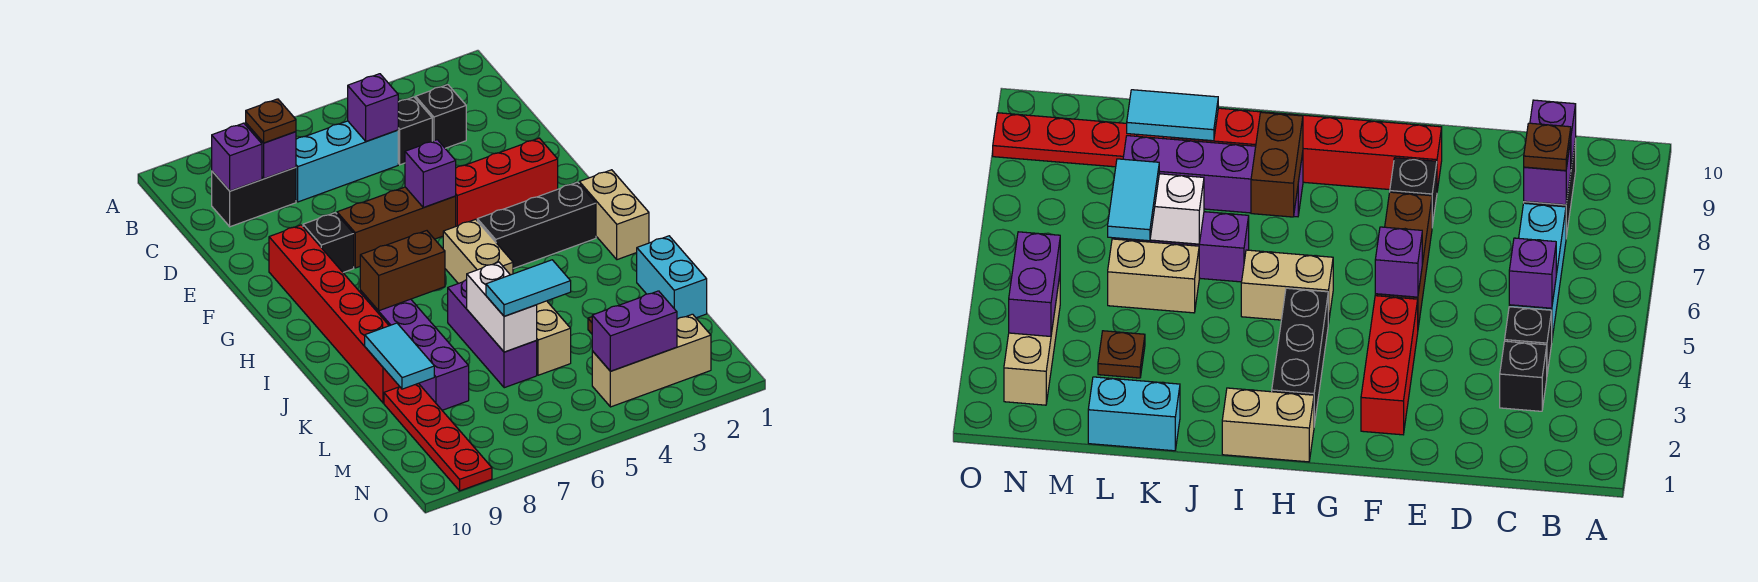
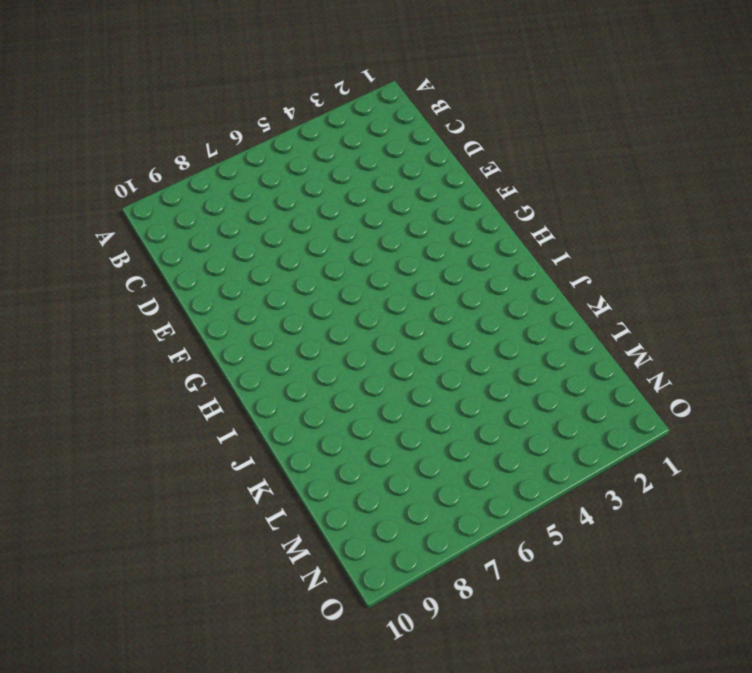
none -> black 1x1 brick [416,85,466,148]
none -> black 1x1 brick [398,97,432,165]
none -> cyan 1x3 brick [296,121,398,202]

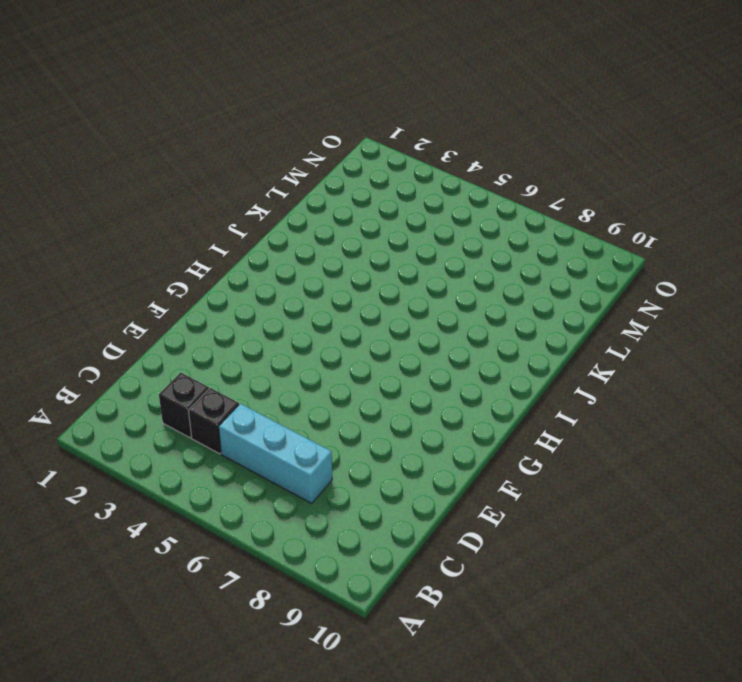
none -> black 1x2 brick [212,167,296,227]
none -> red 1x3 brick [456,138,558,226]
none -> brown 1x3 brick [337,187,456,268]

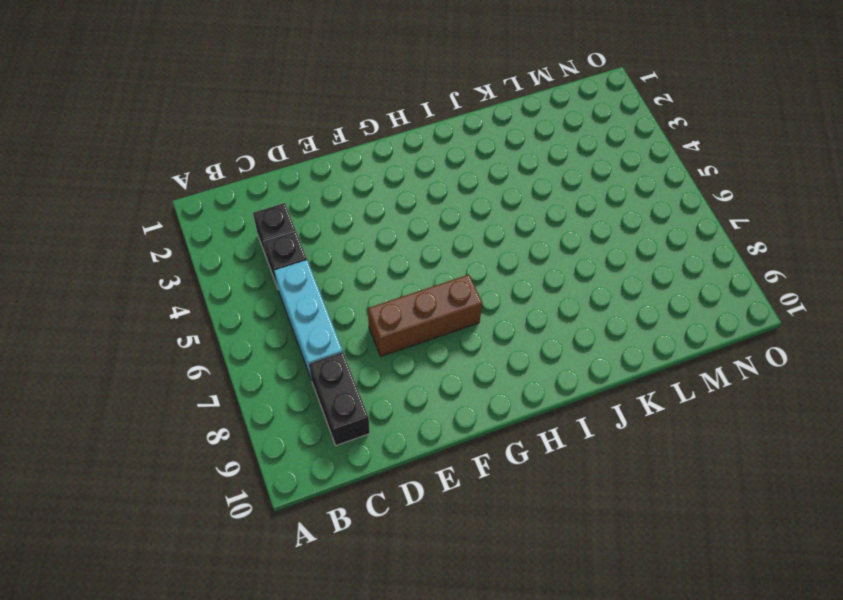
brown 1x3 brick [368,275,483,356] -> brown 1x3 brick turned to [337,187,456,268]
none -> red 1x3 brick [456,138,558,226]
none -> black 1x1 brick [303,213,354,272]
none -> red 1x6 brick [269,225,400,403]

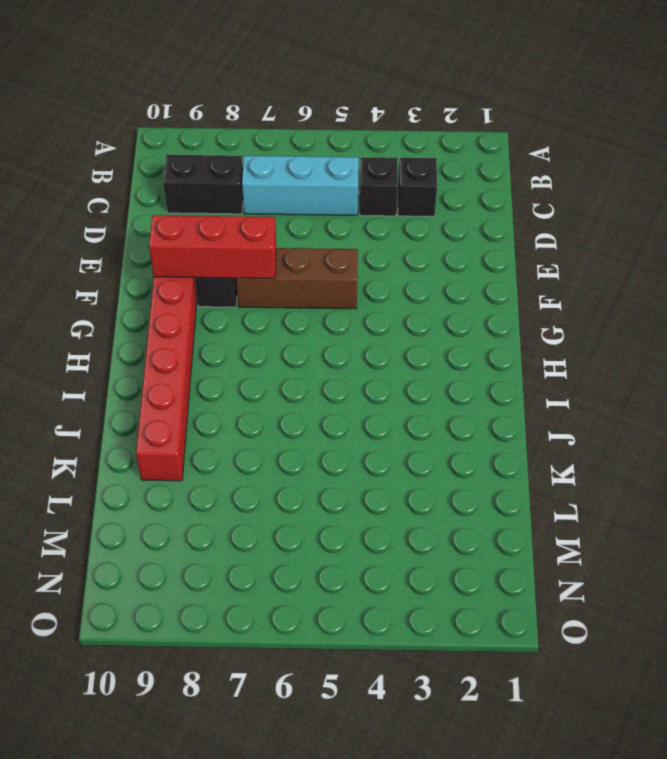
red 1x3 brick [149,215,276,279] -> red 1x3 brick moved to [456,138,558,226]
none -> tan 1x2 brick [579,170,649,260]
none -> black 1x3 brick [477,182,596,268]
none -> tan 1x2 brick [443,219,513,284]

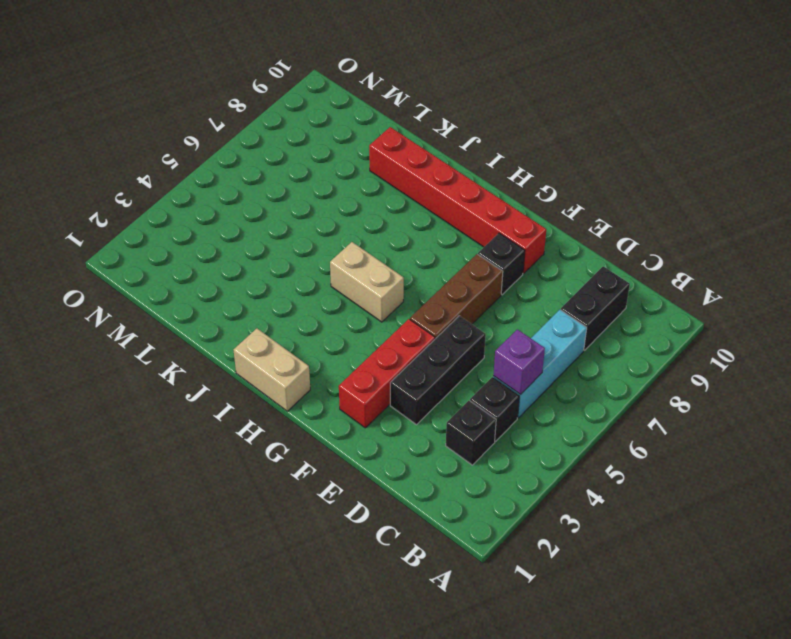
black 1x3 brick [390,316,486,425] -> black 1x3 brick moved to [477,182,596,268]
none -> purple 1x4 brick [360,291,469,410]
none -> purple 1x3 brick [448,280,537,388]
none -> cyan 1x2 brick [637,236,707,319]

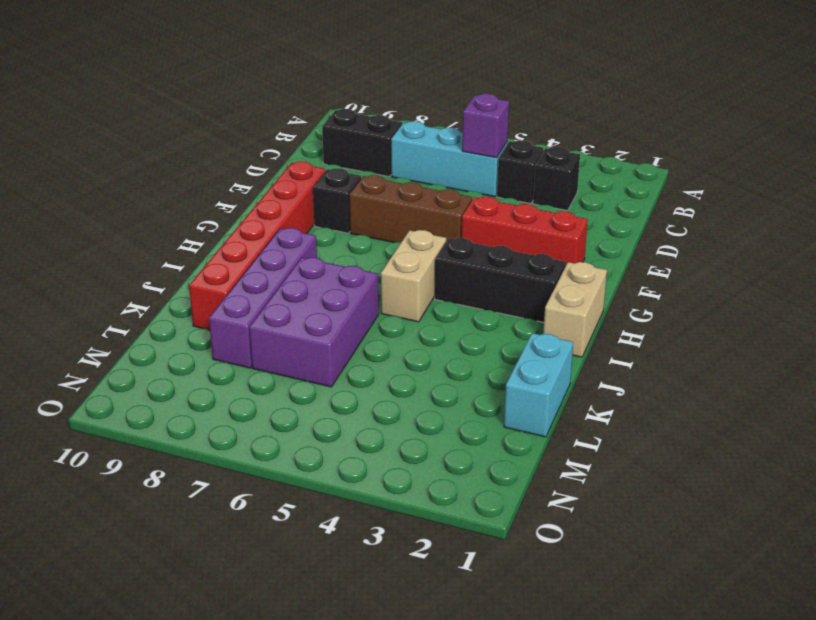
purple 2x3 brick [249,258,379,387] -> purple 1x3 brick [448,280,537,388]
none -> tan 1x2 brick [536,301,571,375]
none -> brown 1x1 plate [1098,331,1145,378]
none -> red 1x4 plate [384,383,492,491]

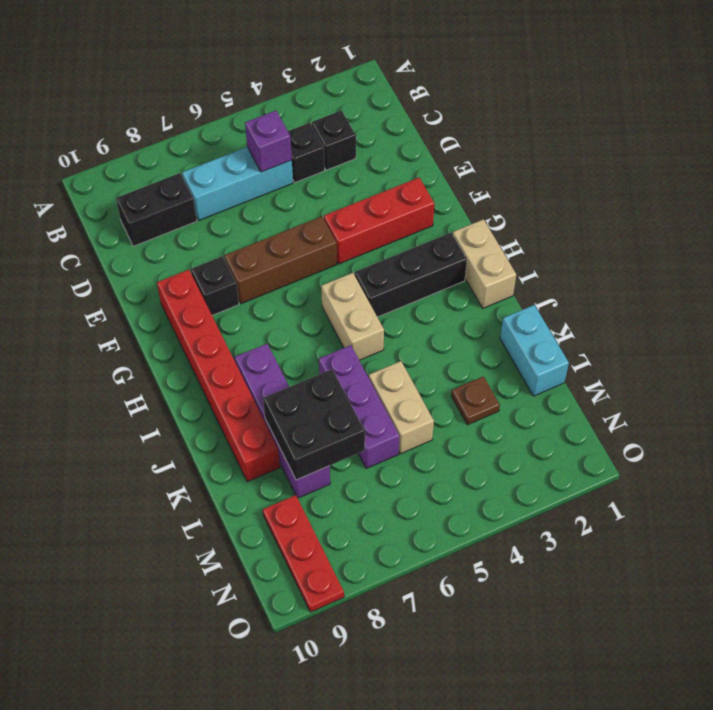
black 2x2 brick [263,369,365,480] -> none
red 1x3 plate [263,495,344,612] -> red 1x4 plate [384,383,492,491]
none -> tan 1x3 brick [592,314,711,407]
none -> purple 1x1 brick [246,123,296,179]
none -> purple 1x1 brick [212,123,262,191]

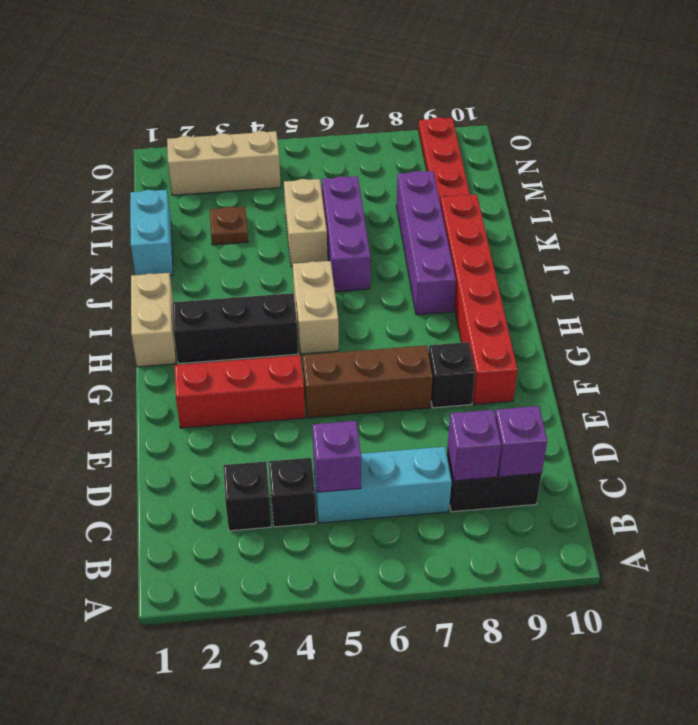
none -> purple 1x1 brick [405,140,456,208]
none -> brown 1x2 brick [360,231,445,311]
none -> white 1x2 brick [467,262,537,352]

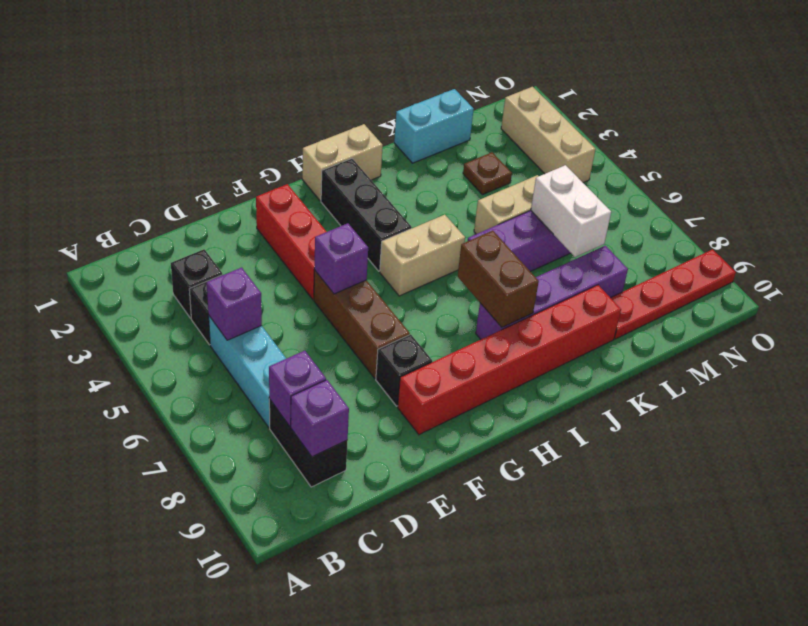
white 1x2 brick [531,165,611,257] -> white 1x2 brick turned to [467,262,537,352]
none -> cyan 1x2 tile [365,323,434,389]
none -> purple 1x2 brick [592,291,677,371]
none -> brown 1x1 plate [246,99,296,143]

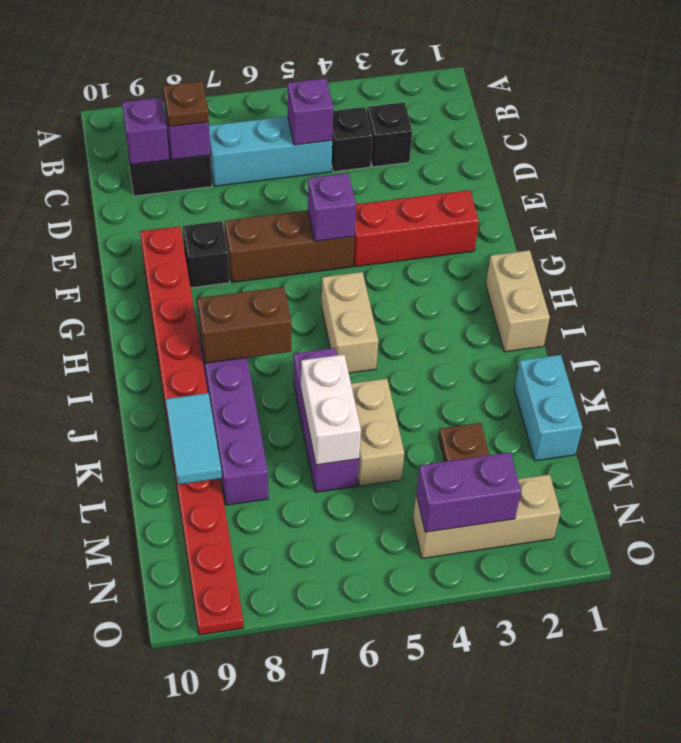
none -> black 1x3 brick [477,182,596,268]
none -> cyan 1x2 tile [486,260,571,316]

